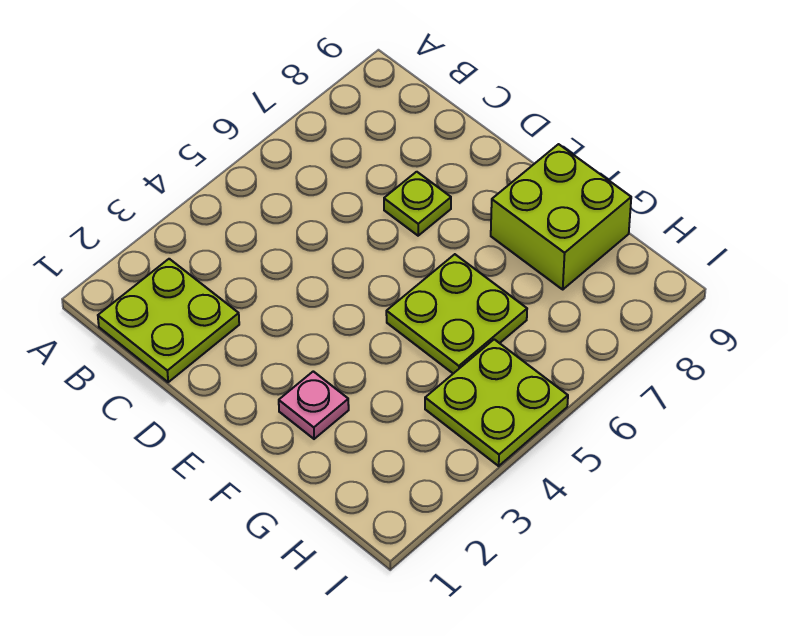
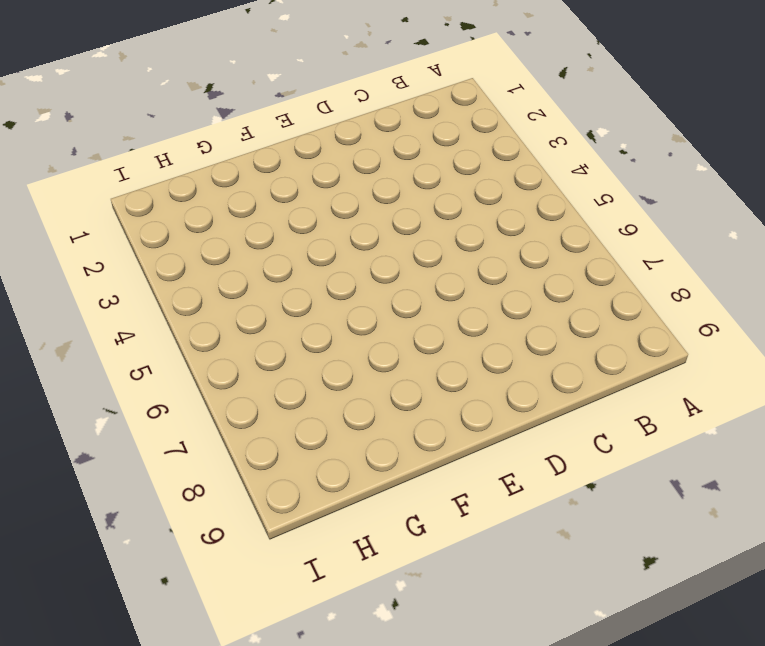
none -> lime 2x2 plate [98,259,239,382]
none -> lime 1x1 plate [384,172,451,236]

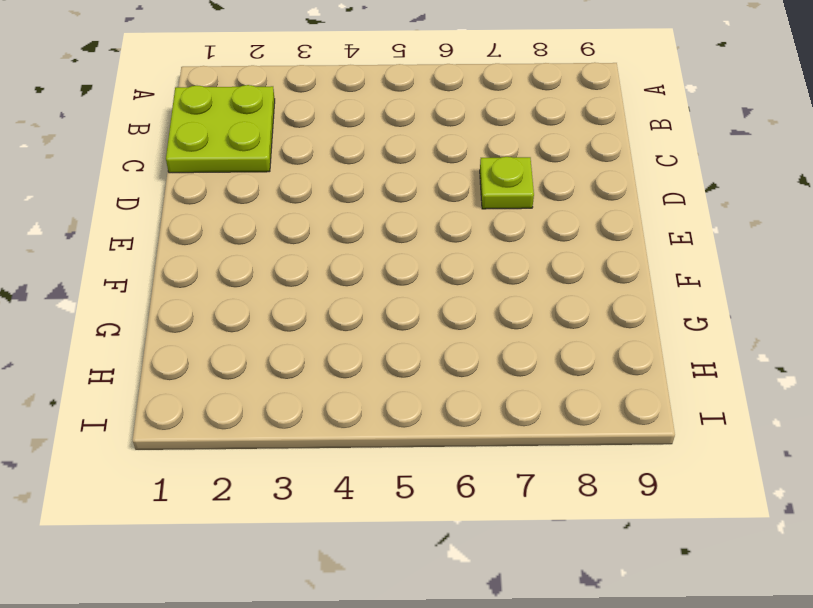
none -> pink 1x1 plate [279,371,349,439]
none -> lime 2x2 plate [386,254,527,374]

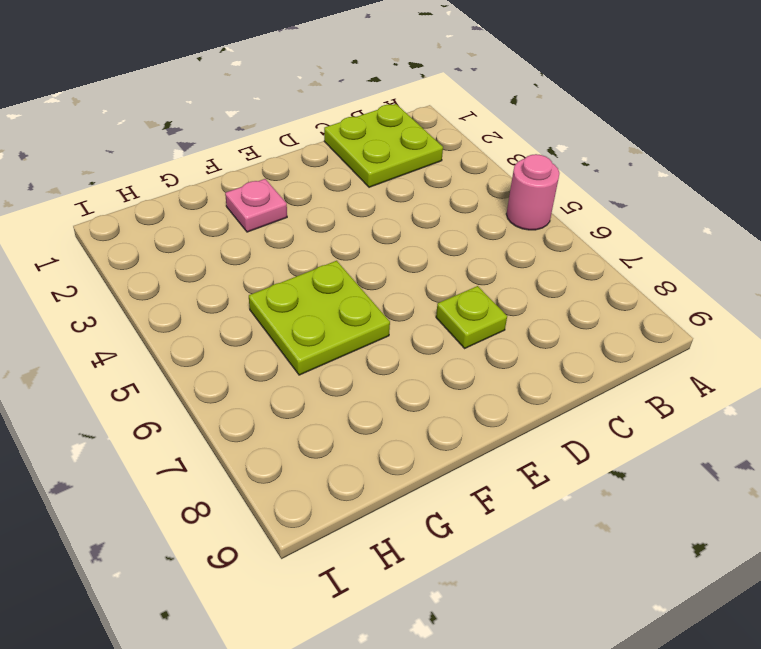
pink 1x1 round brick [506,154,559,230] -> none
none -> lime 2x2 brick [491,144,631,289]
none -> lime 2x2 plate [425,339,568,466]

